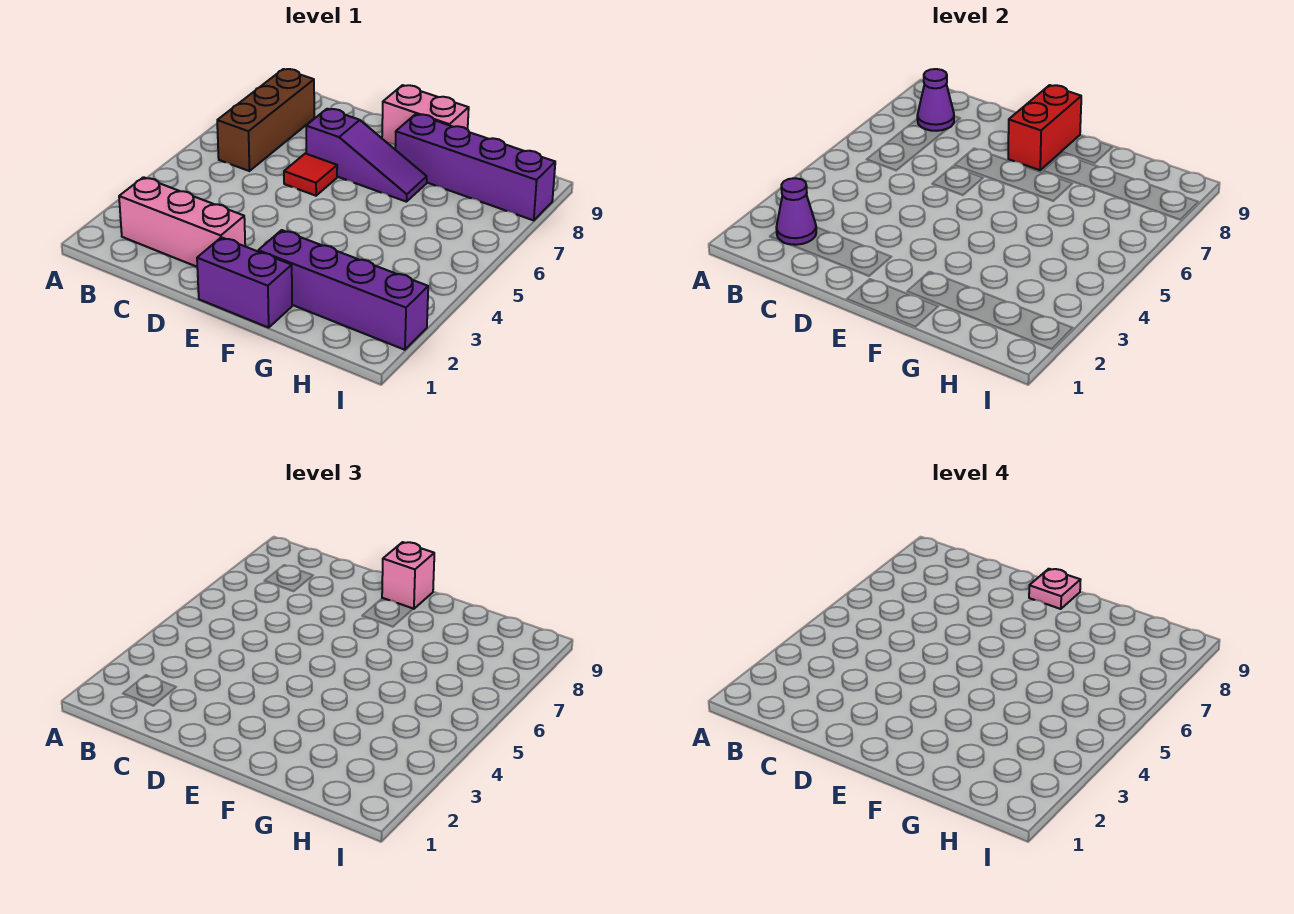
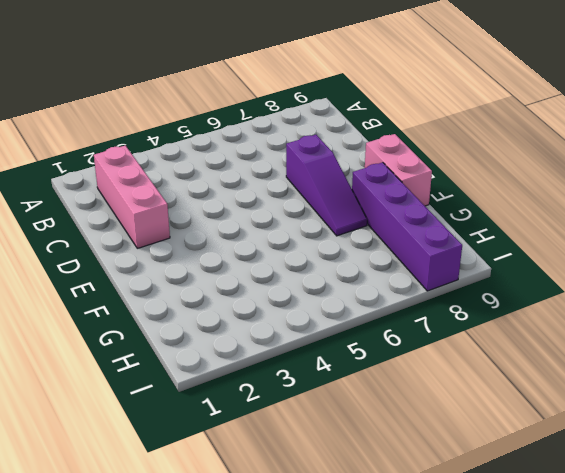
none -> brown 1x3 brick [217,69,314,171]
none -> red 1x1 tile [284,153,337,196]
none -> purple 1x2 brick [197,237,292,328]

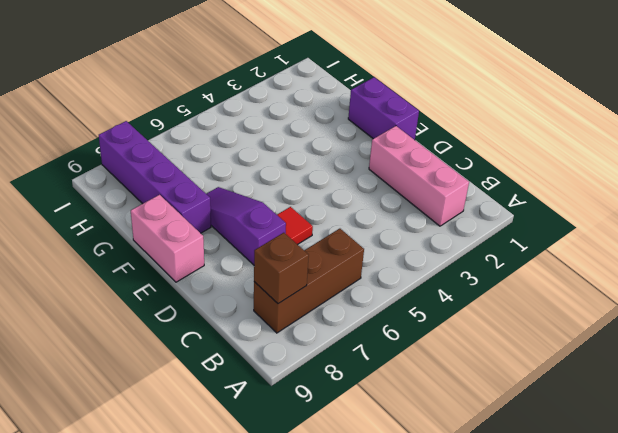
brown 1x1 brick [254,233,309,304] -> purple 1x1 cone [917,69,954,131]
none -> purple 1x4 brick [258,230,428,350]
none -> purple 1x1 cone [776,178,816,245]
none -> red 1x2 brick [1008,85,1081,170]

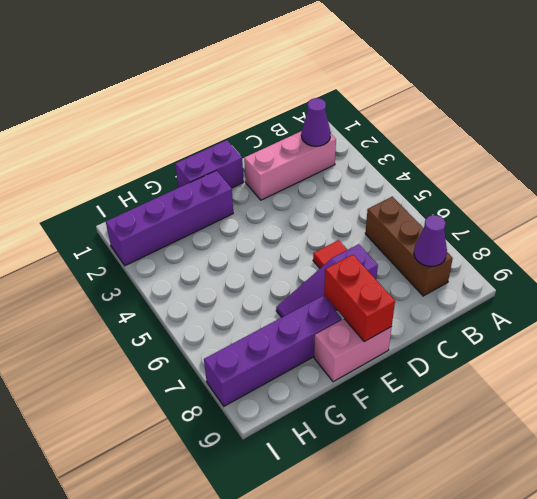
none -> pink 1x1 brick [382,542,434,609]
none -> pink 1x1 plate [1029,569,1080,609]

